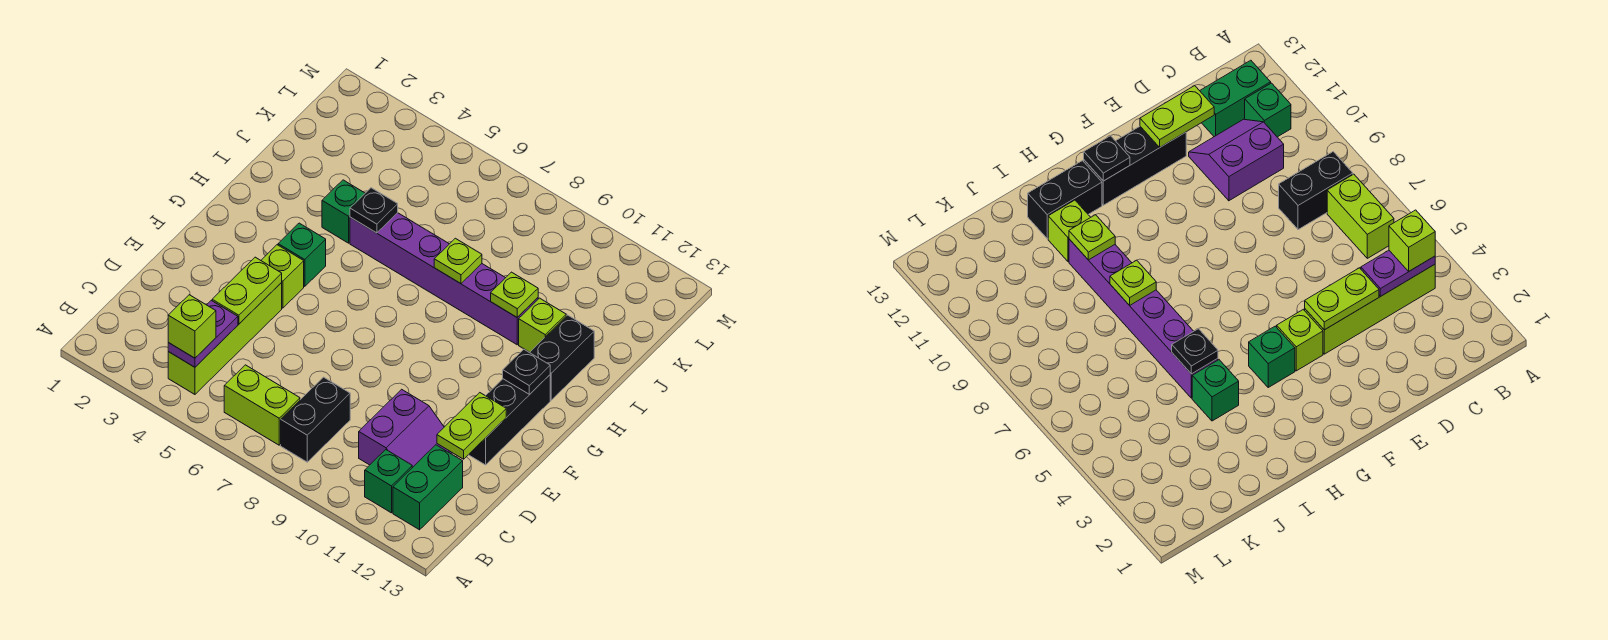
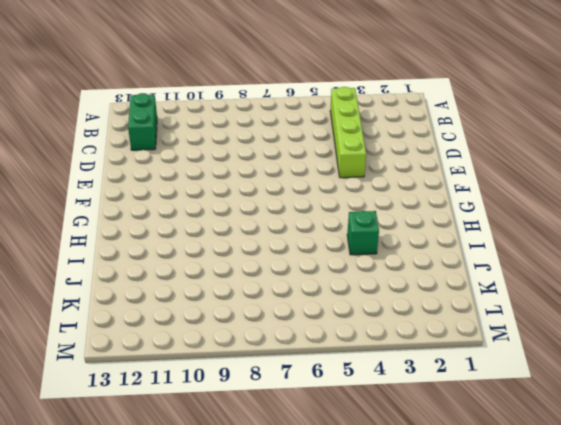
none -> lime 1x2 brick [224,365,300,445]
none -> black 1x2 brick [281,377,350,462]
none -> green 1x1 brick [365,450,412,513]

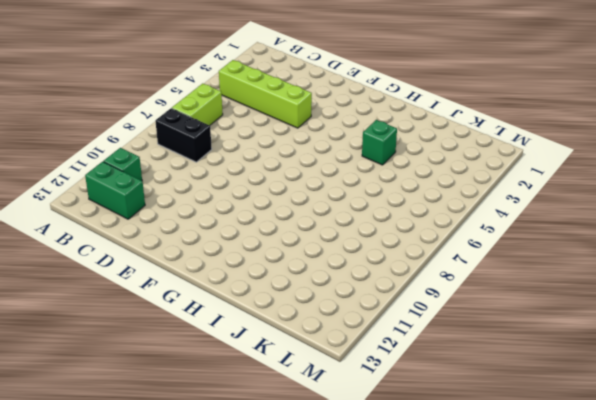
none -> purple 2x2 slope [359,389,452,468]
none -> black 1x3 brick [469,375,550,465]
none -> lime 1x1 brick [261,245,304,308]

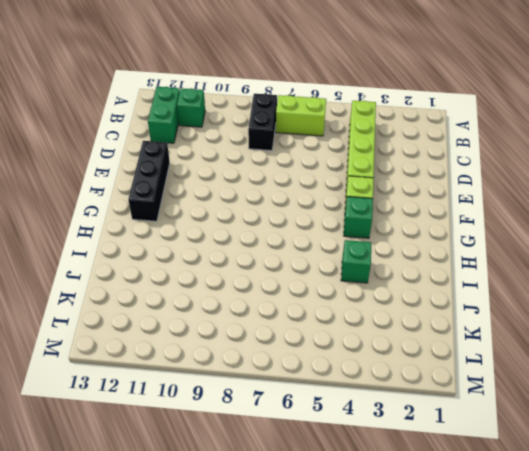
none -> purple 2x2 slope [359,389,452,468]
none -> black 1x2 brick [530,315,594,400]
none -> purple 1x6 brick [350,213,538,345]

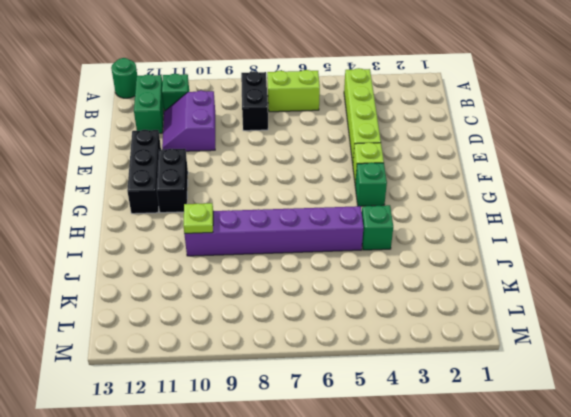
green 1x1 round brick [111,58,137,98] -> none
black 1x2 brick [157,149,188,213] -> black 1x2 brick moved to [530,315,594,400]
none -> lime 1x1 brick [519,298,566,352]
none -> purple 1x2 plate [168,301,238,367]
none -> lime 1x2 plate [212,257,282,324]

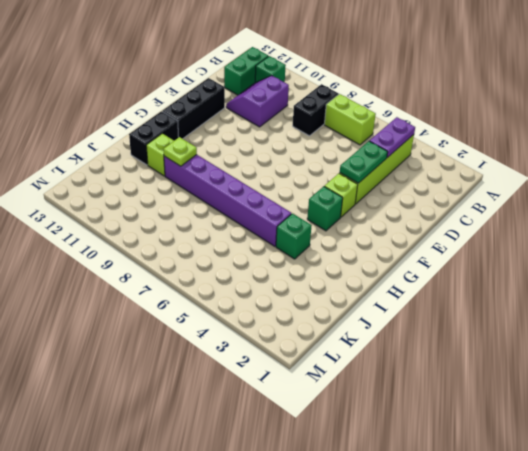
green 1x2 plate [340,141,388,183] -> lime 1x2 plate [212,257,282,324]
none -> lime 1x2 plate [437,393,506,459]
none -> black 1x1 plate [503,349,550,394]
none -> black 1x1 plate [350,188,398,233]

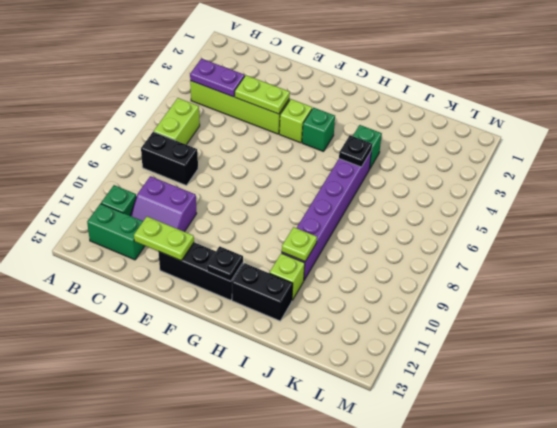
none -> lime 1x1 plate [434,238,482,284]
none -> lime 1x1 brick [168,295,216,358]

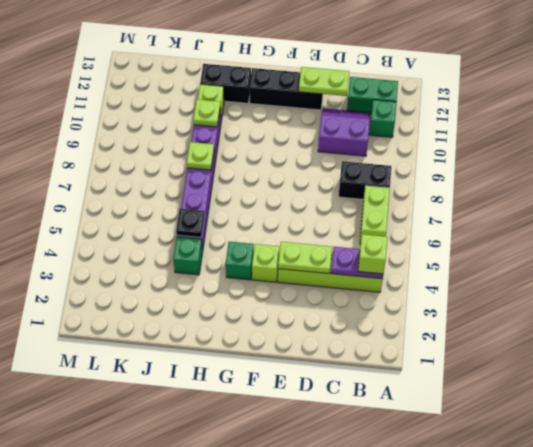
none -> black 1x1 plate [503,349,550,394]

